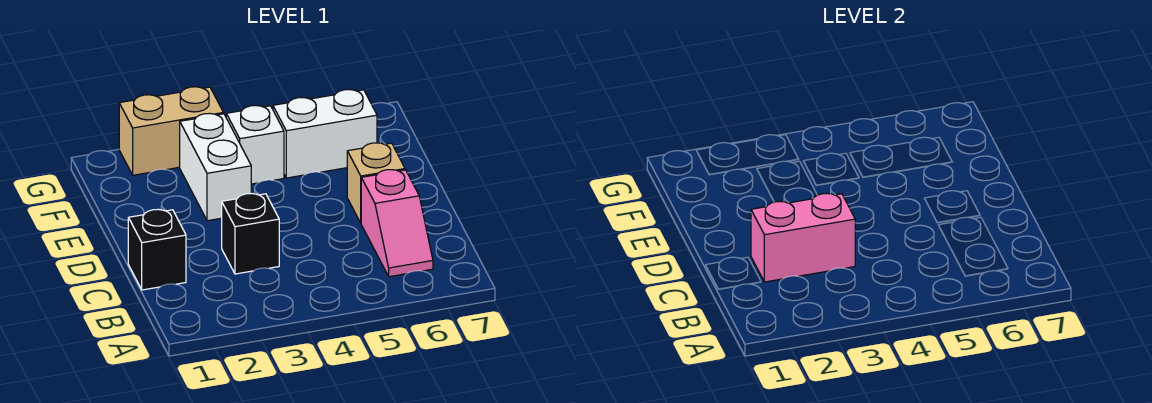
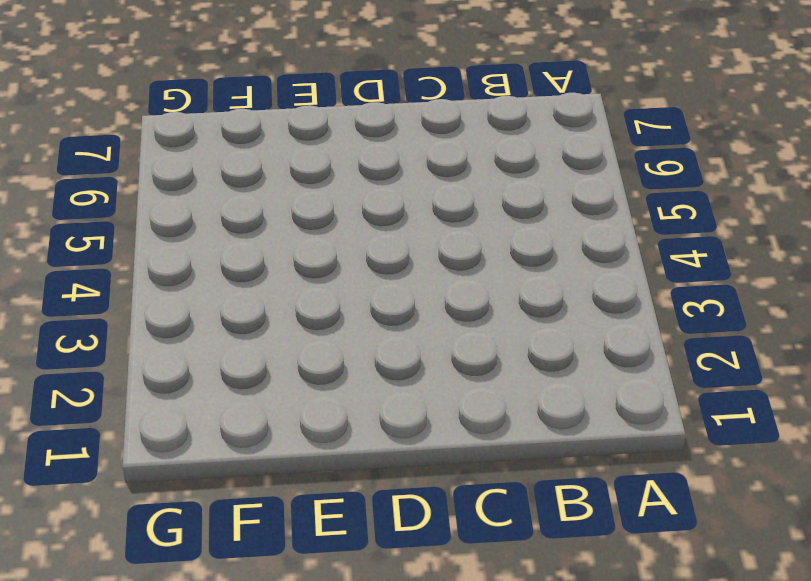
none -> pink 1x2 slope [361,170,433,277]
none -> black 1x1 brick [128,209,186,290]

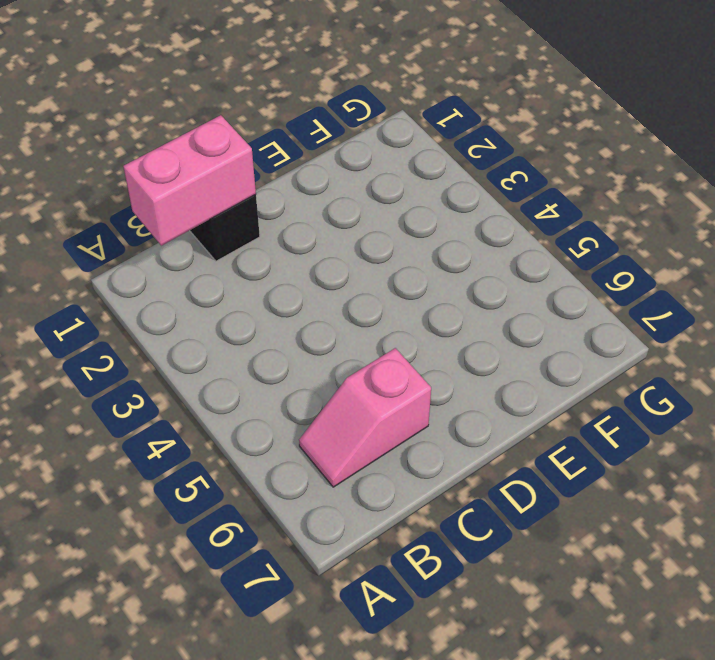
pink 1x2 brick [123,115,256,246] -> pink 1x2 brick turned to [751,193,855,282]
none -> black 1x1 brick [222,193,279,274]
none -> tan 1x1 brick [347,143,405,223]

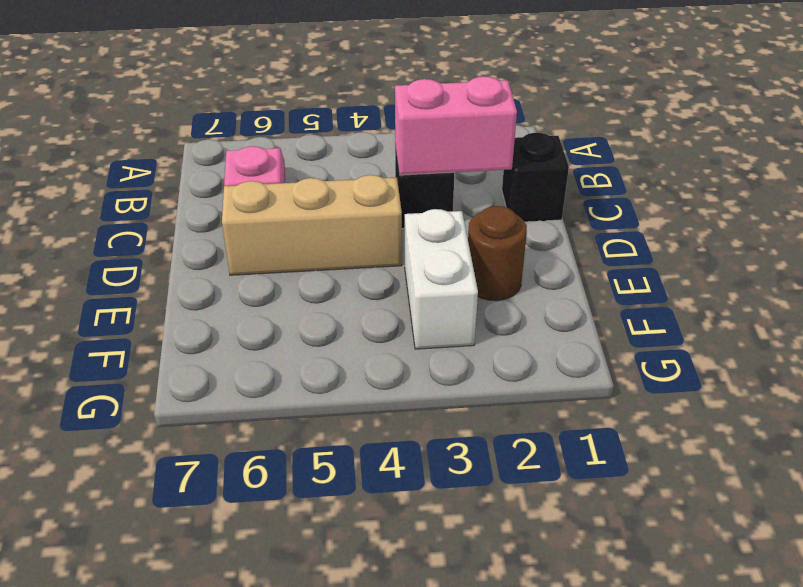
tan 1x3 brick [222,175,402,275] -> tan 1x1 brick [347,143,405,223]
brown 1x1 round brick [468,206,527,301] -> none
none -> white 1x1 brick [226,106,284,184]
none -> white 1x2 brick [273,90,377,178]

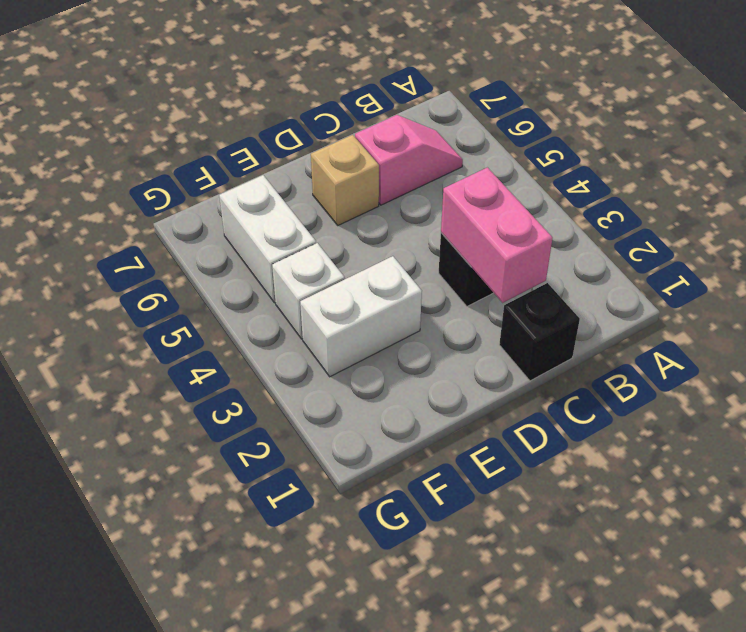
none -> tan 1x2 brick [119,87,223,175]

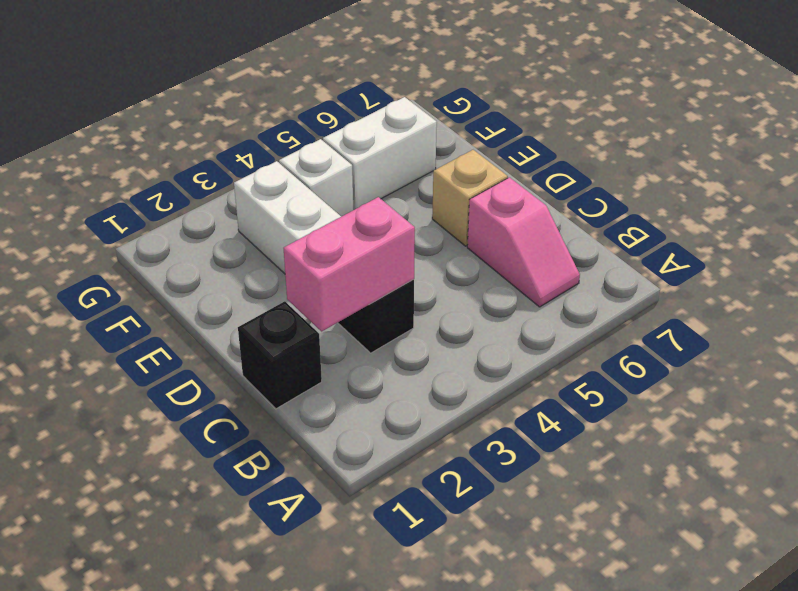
none -> tan 1x2 brick [119,87,223,175]

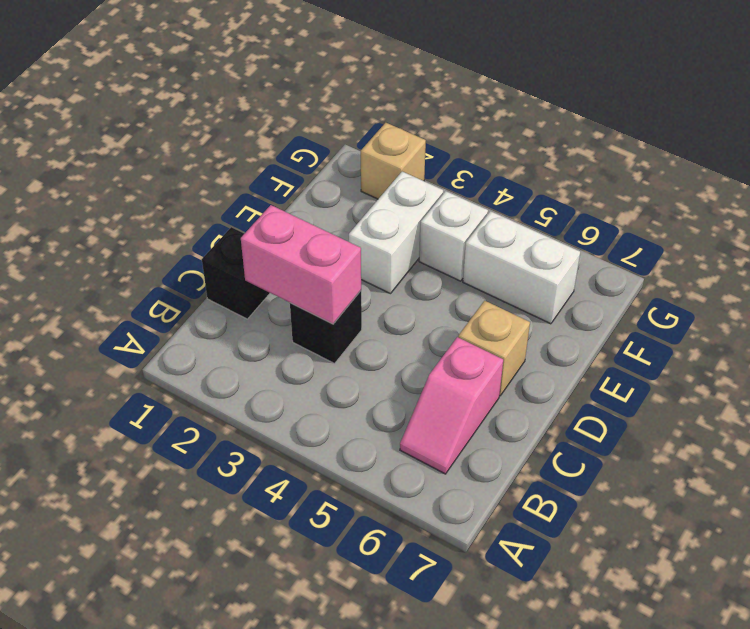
tan 1x1 brick [361,123,426,199] -> tan 1x2 brick [119,87,223,175]

